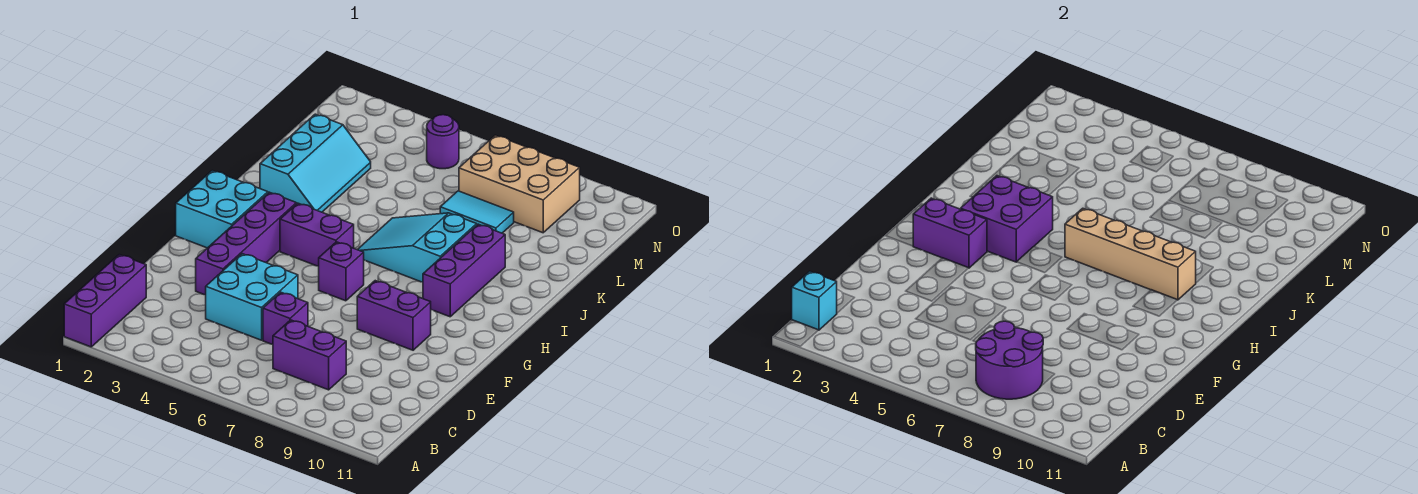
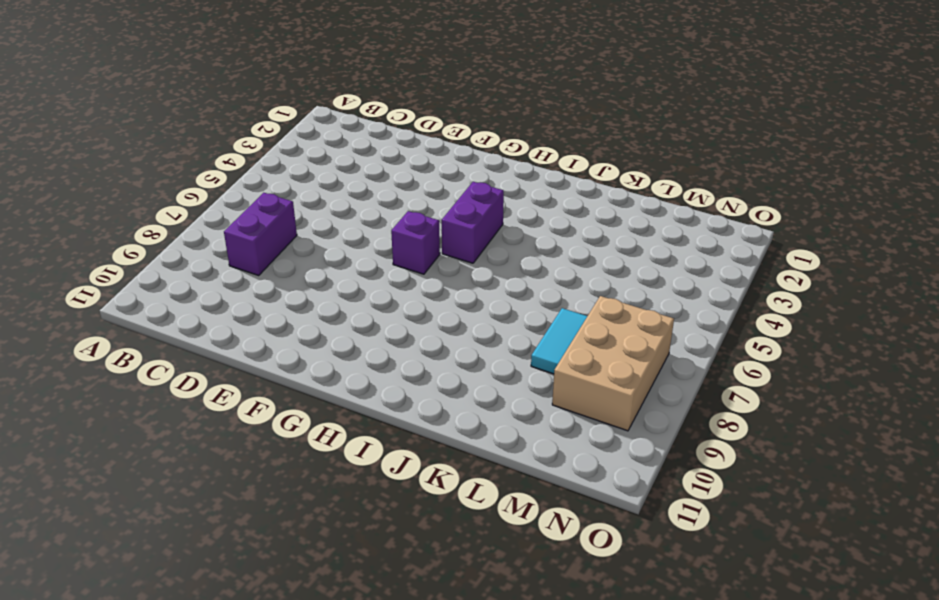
none -> purple 1x3 brick [64,255,146,347]
none -> cyan 2x2 brick [206,254,298,340]
none -> purple 1x1 brick [263,292,308,344]

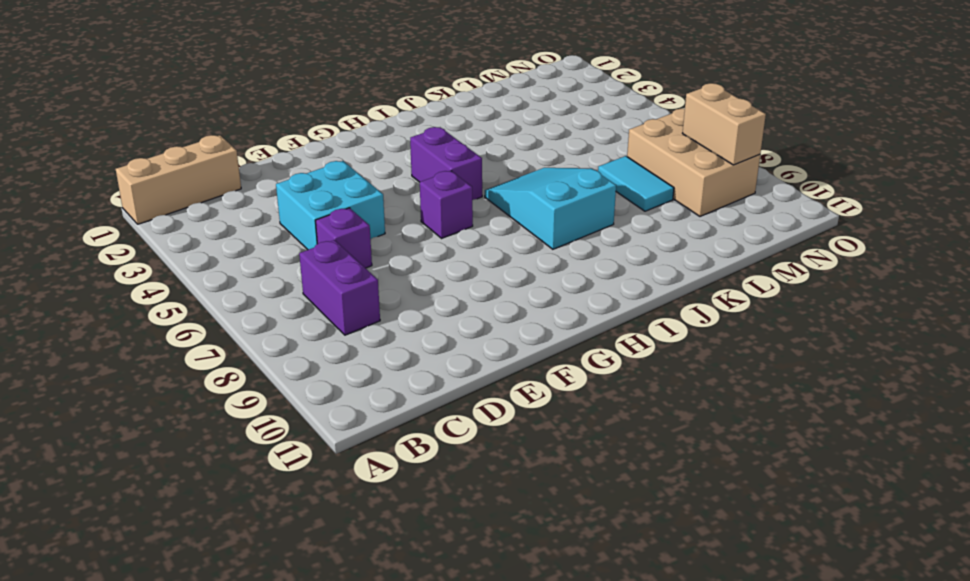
tan 1x3 brick [116,135,241,224] -> purple 1x3 brick [64,255,146,347]
tan 1x2 brick [682,83,766,165] -> none
none -> purple 1x4 brick [196,192,296,295]
none -> purple 1x2 brick [357,281,431,350]
none -> cyan 2x2 brick [176,171,268,248]

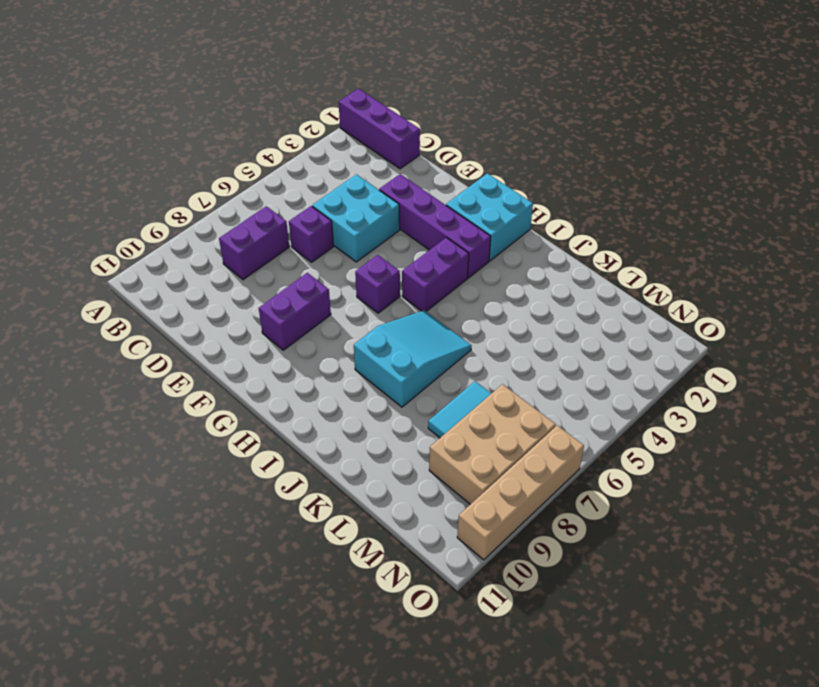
tan 1x4 brick [457,425,584,560] -> tan 1x4 brick moved to [1065,208,1196,300]
none -> purple 1x3 brick [423,224,505,317]
none -> cyan 2x3 slope [260,114,371,212]
none -> purple 1x1 round brick [427,115,459,169]

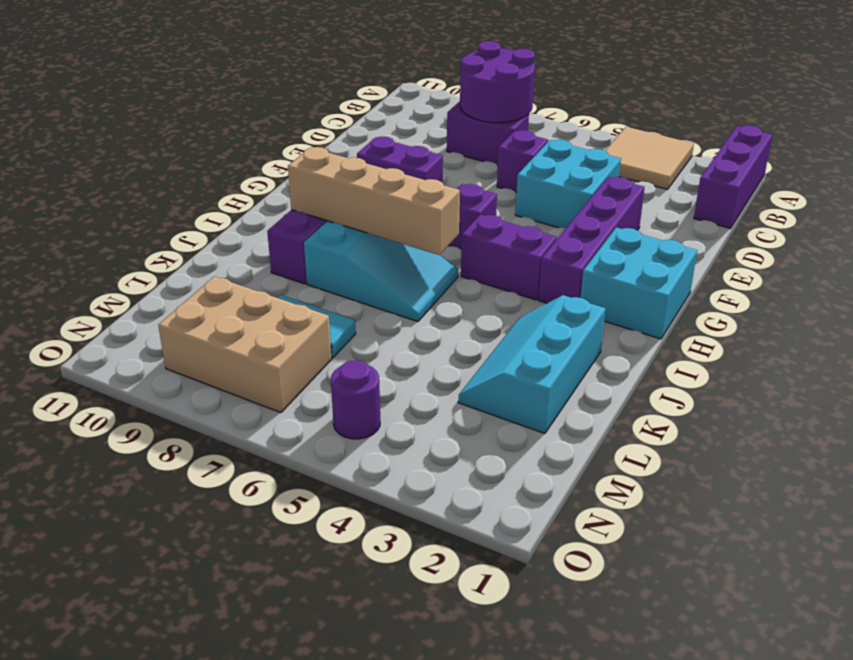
tan 2x2 tile [605,127,694,189] -> none
none -> cyan 1x1 brick [792,271,837,330]
none -> purple 1x2 brick [913,198,987,268]
none -> purple 2x2 brick [961,176,1053,262]

